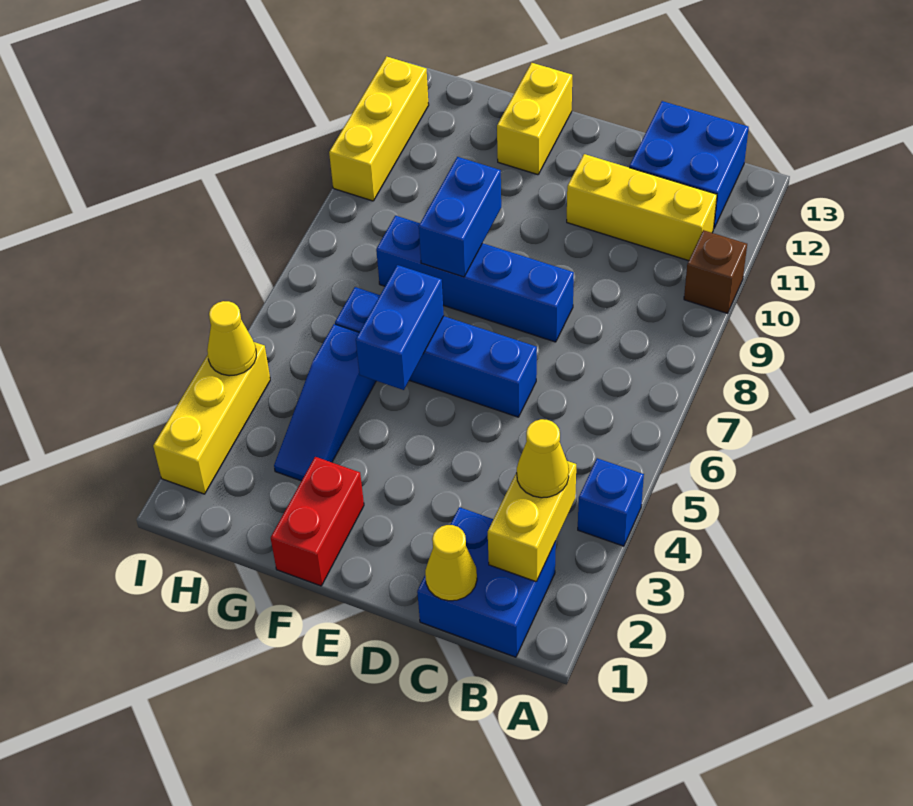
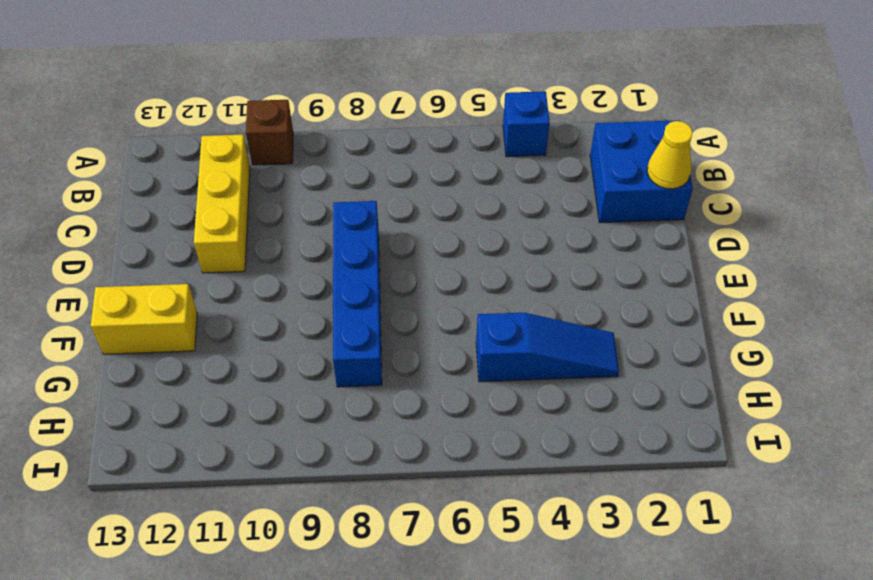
none -> blue 2x2 brick [629,101,749,228]
none -> blue 1x4 brick [335,287,537,417]
none -> red 1x2 brick [271,457,364,586]

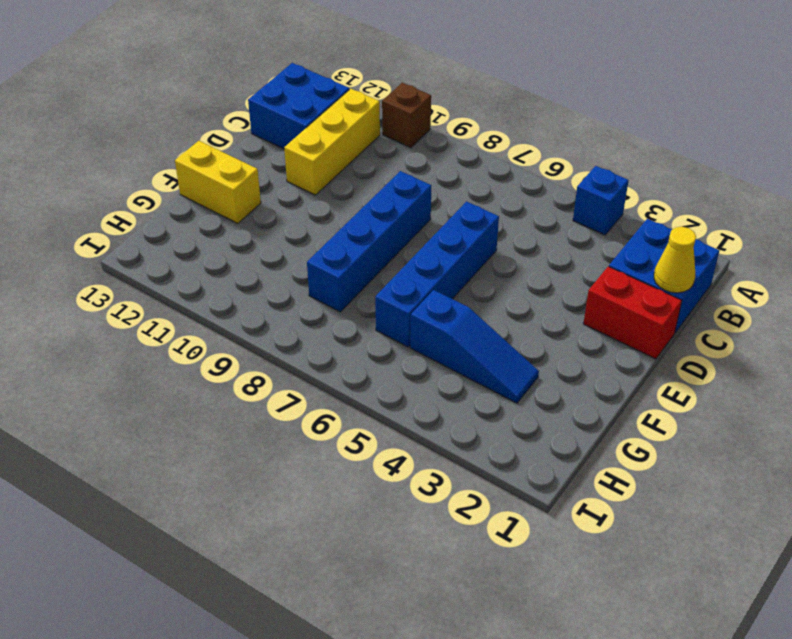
red 1x2 brick [583,267,682,359] -> red 1x2 brick moved to [271,457,364,586]
none -> yellow 1x3 brick [153,342,270,494]
none -> yellow 1x3 brick [329,57,429,201]
none -> yellow 1x2 brick [488,461,576,582]

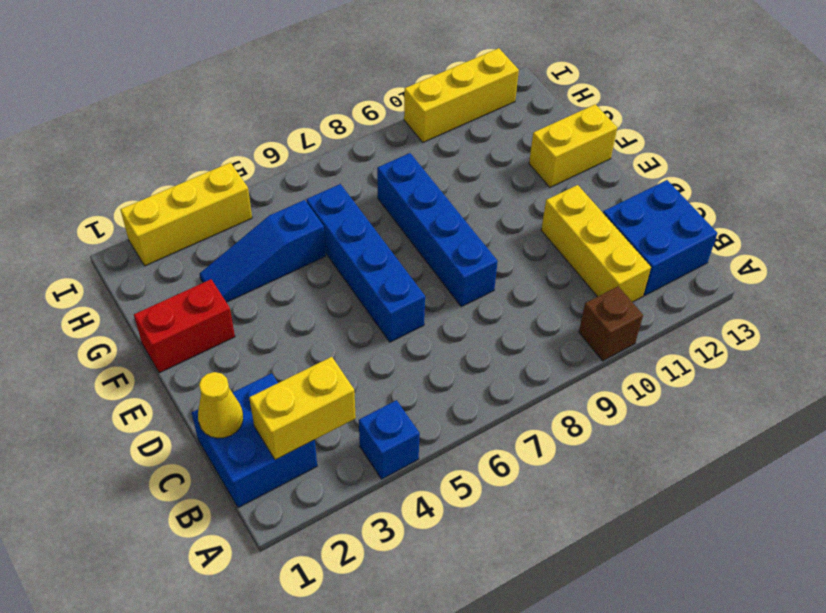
none -> blue 1x2 brick [356,265,444,390]
none -> blue 1x2 brick [419,157,501,277]
none -> yellow 1x1 cone [207,301,256,376]

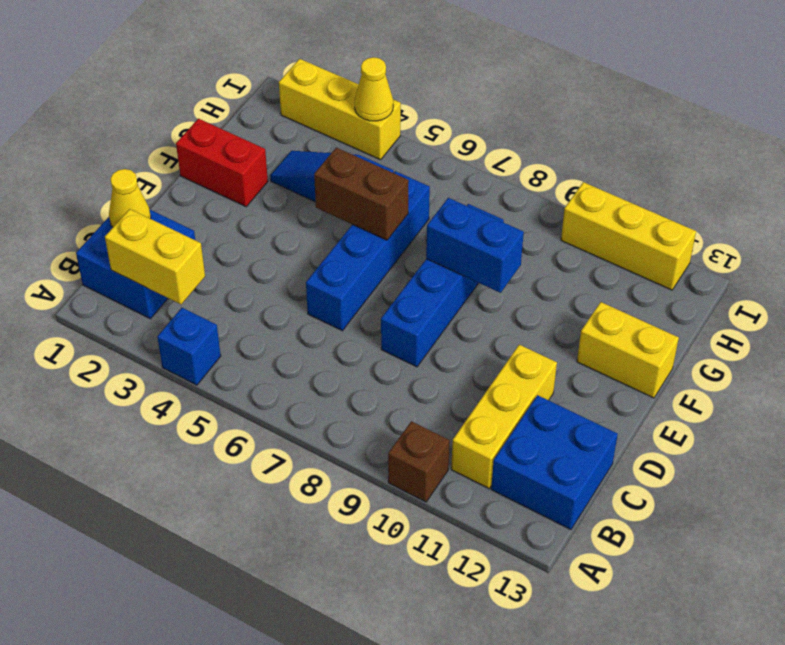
brown 1x2 brick [314,147,409,240] -> blue 1x2 brick [356,265,444,390]
none -> yellow 1x1 cone [517,419,569,498]

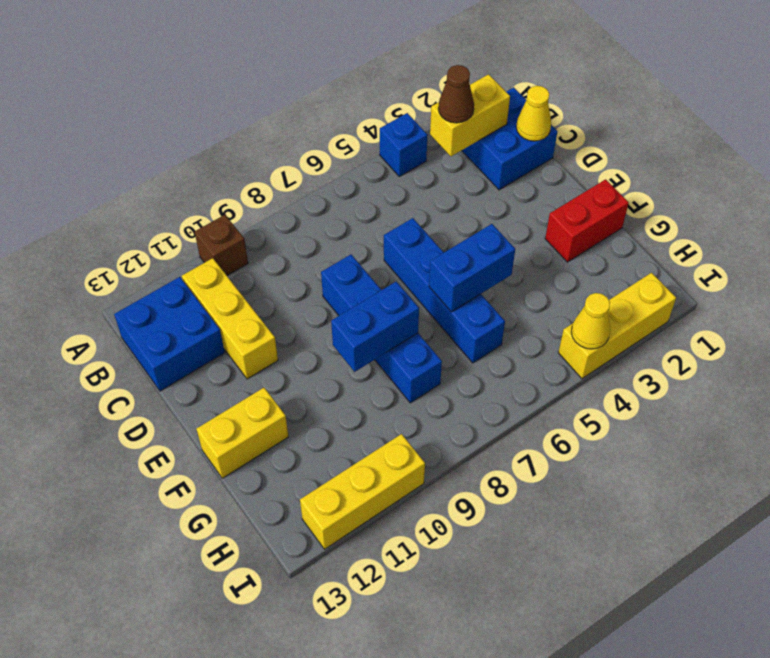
brown 1x1 cone [438,65,474,123] -> yellow 1x1 cone [517,419,569,498]
none -> blue 1x3 slope [274,324,376,481]

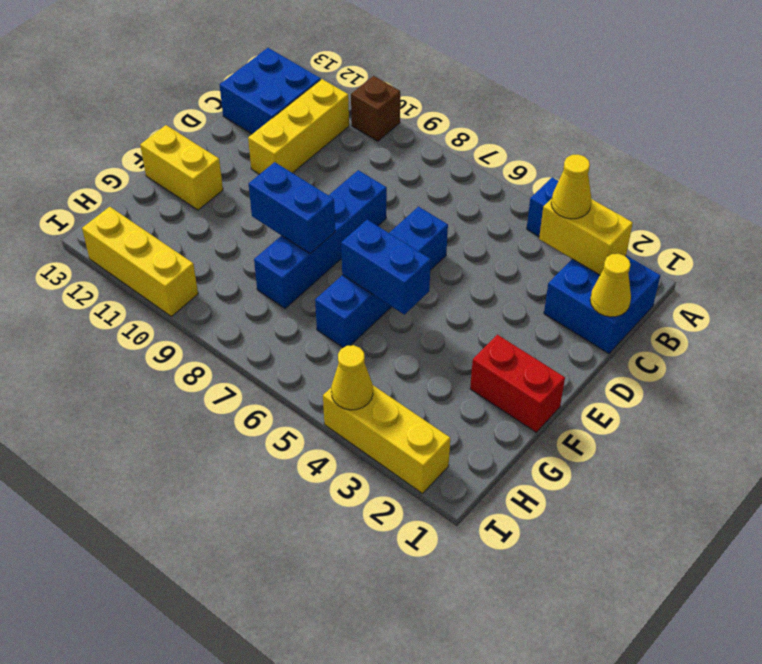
none -> blue 1x3 slope [274,324,376,481]

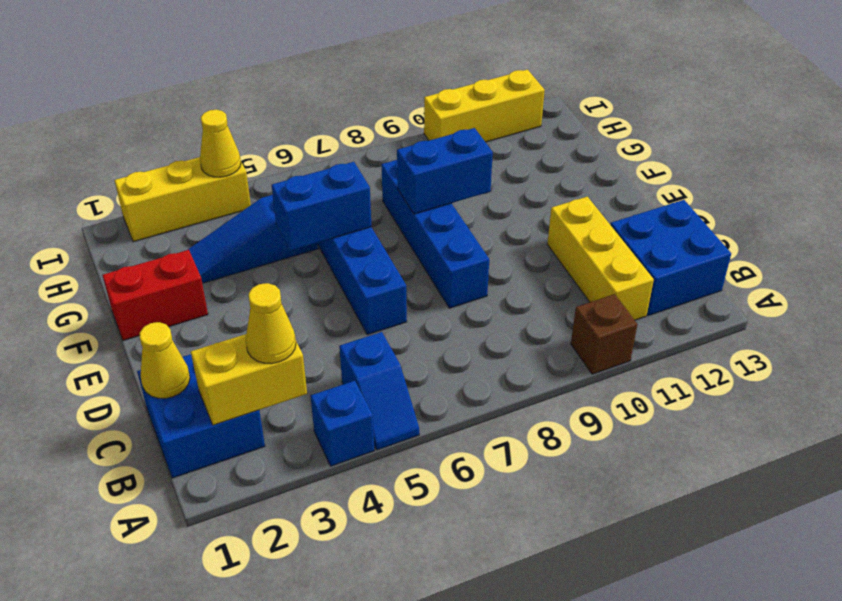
blue 1x2 slope [339,332,419,450] -> none
none -> yellow 1x2 brick [497,63,572,175]

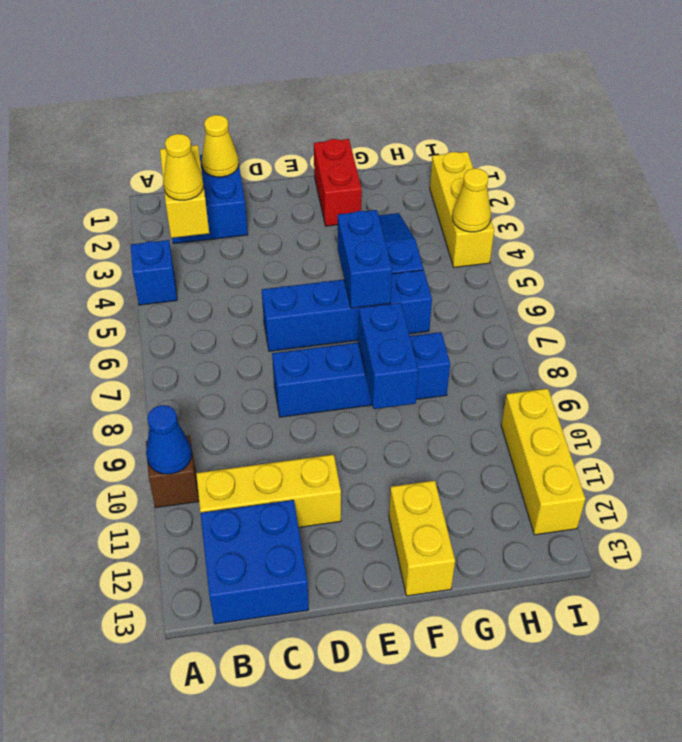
blue 1x1 cone [146,405,192,474] -> none

